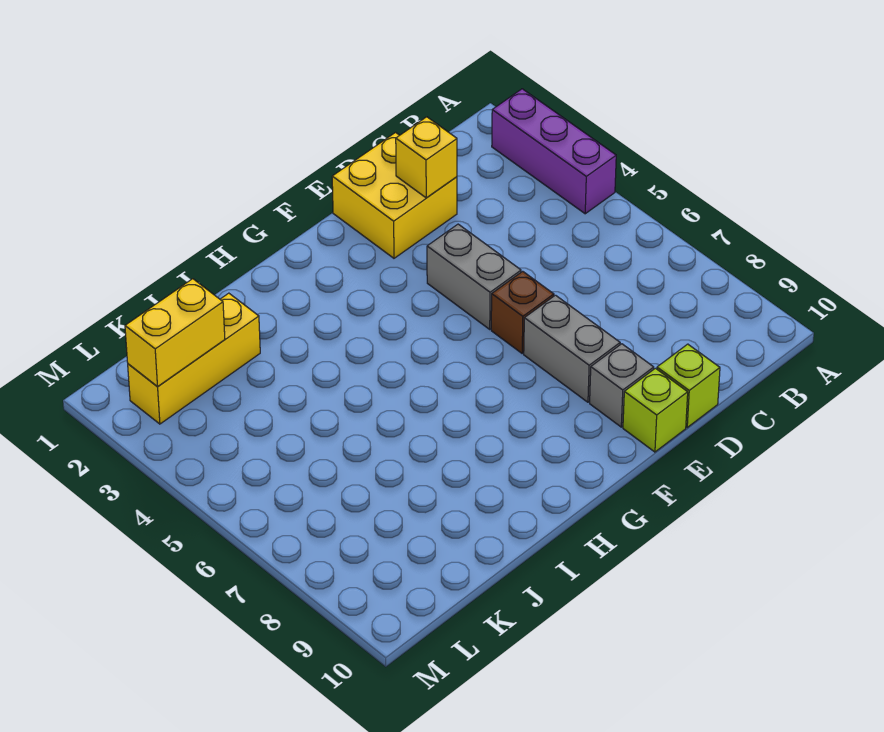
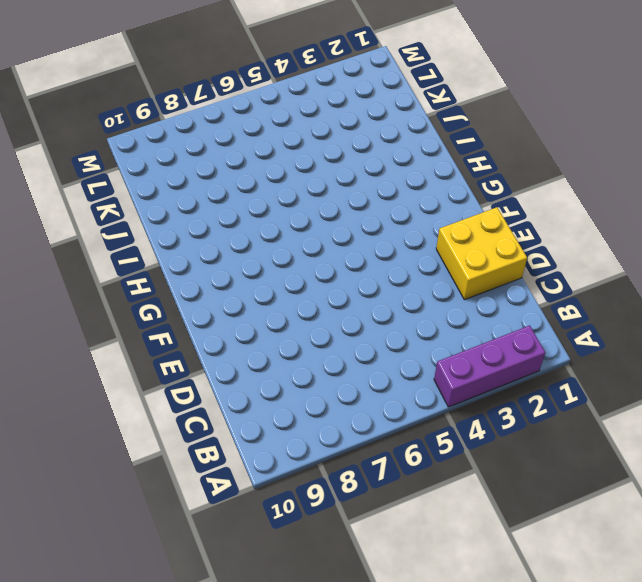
none -> lime 1x1 brick [657,344,720,427]
none -> grey 1x2 brick [427,224,521,329]

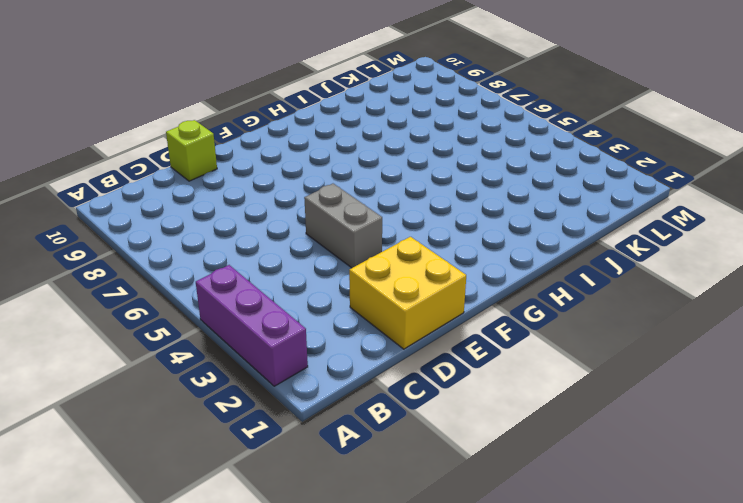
none -> brown 1x1 brick [491,271,554,353]
none -> grey 1x2 brick [524,295,620,402]

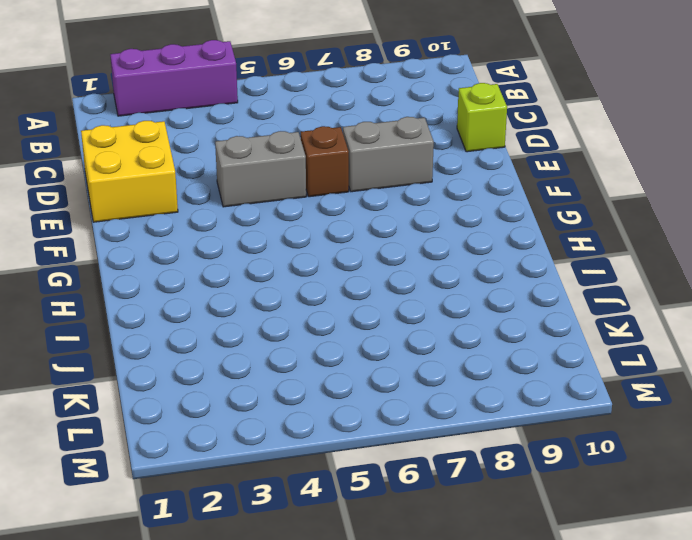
none -> grey 1x1 brick [590,344,654,427]
none -> lime 1x1 brick [623,368,688,452]

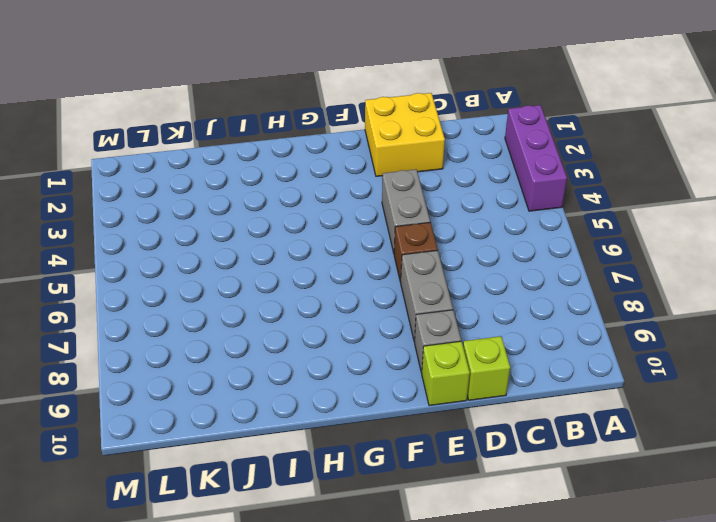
none -> yellow 1x3 brick [128,293,260,424]
none -> yellow 1x1 brick [396,117,457,198]

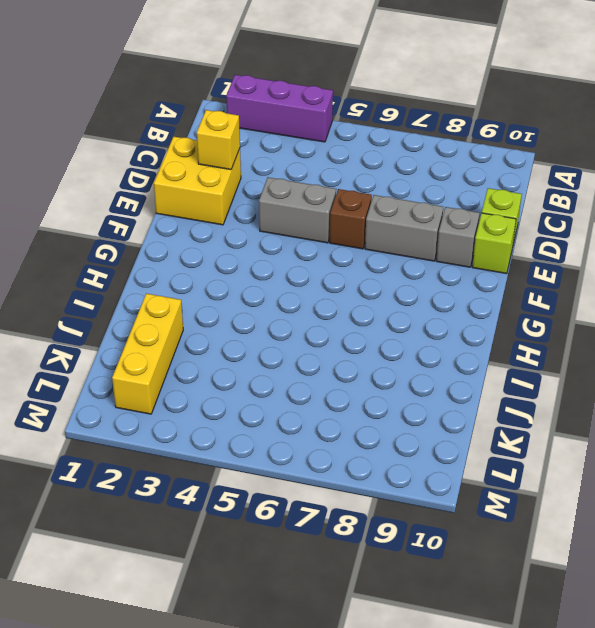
none -> yellow 1x2 brick [125,279,225,386]

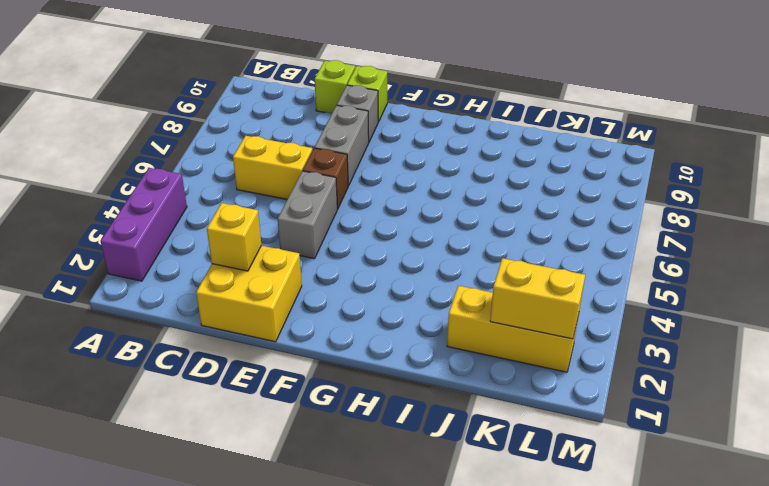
yellow 1x2 brick [233,136,313,199] -> none

